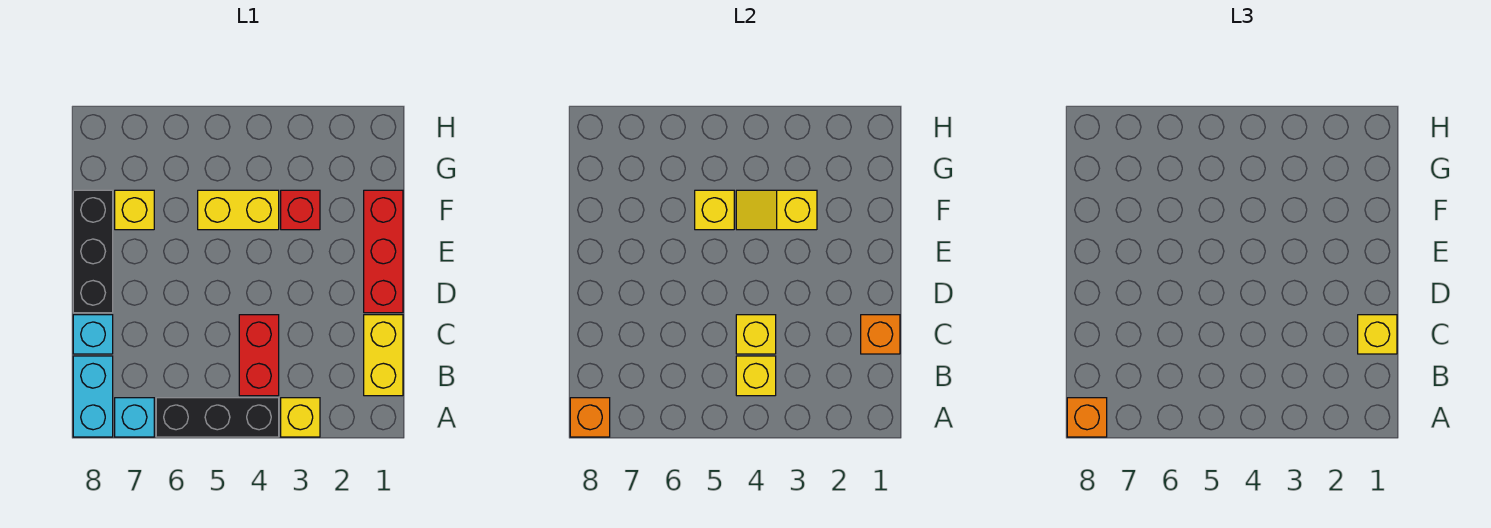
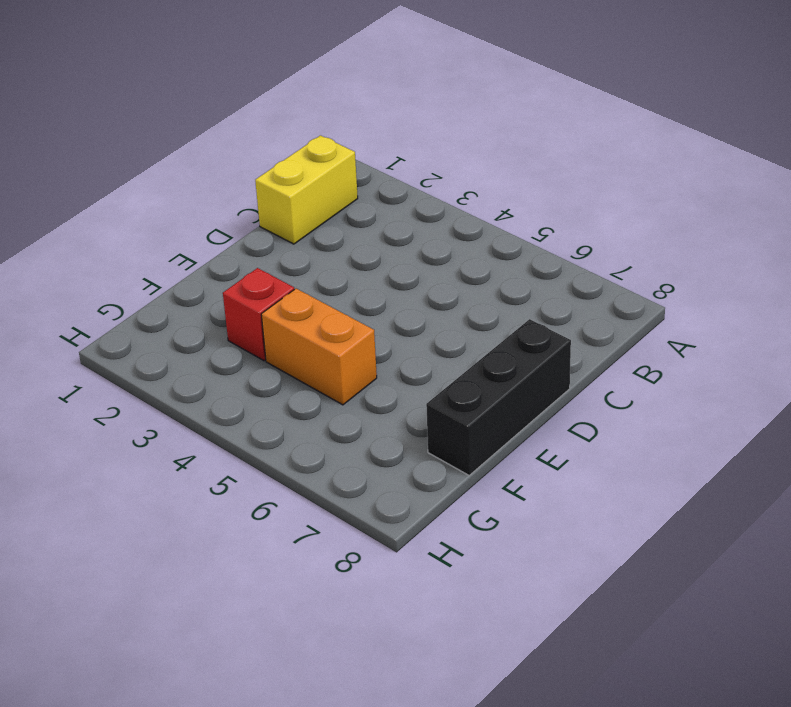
orange 1x2 brick [261,289,377,405] -> yellow 1x2 brick [198,190,279,230]
none -> yellow 1x1 brick [281,398,320,437]
none -> black 1x3 brick [156,398,279,437]
none -> cyan 1x1 brick [115,398,154,437]

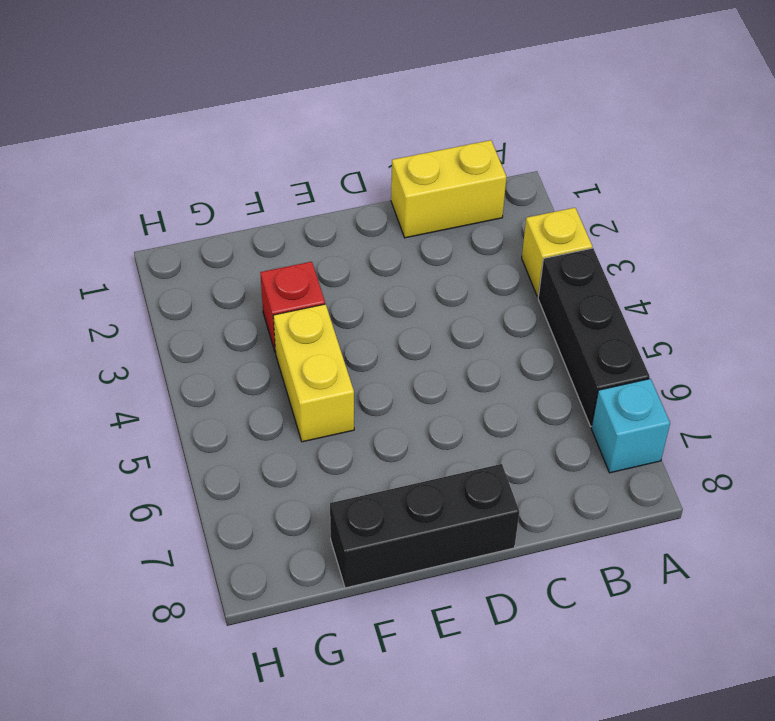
none -> cyan 1x2 brick [73,356,113,437]
none -> red 1x2 brick [239,315,279,396]
none -> cyan 1x1 brick [73,315,113,354]

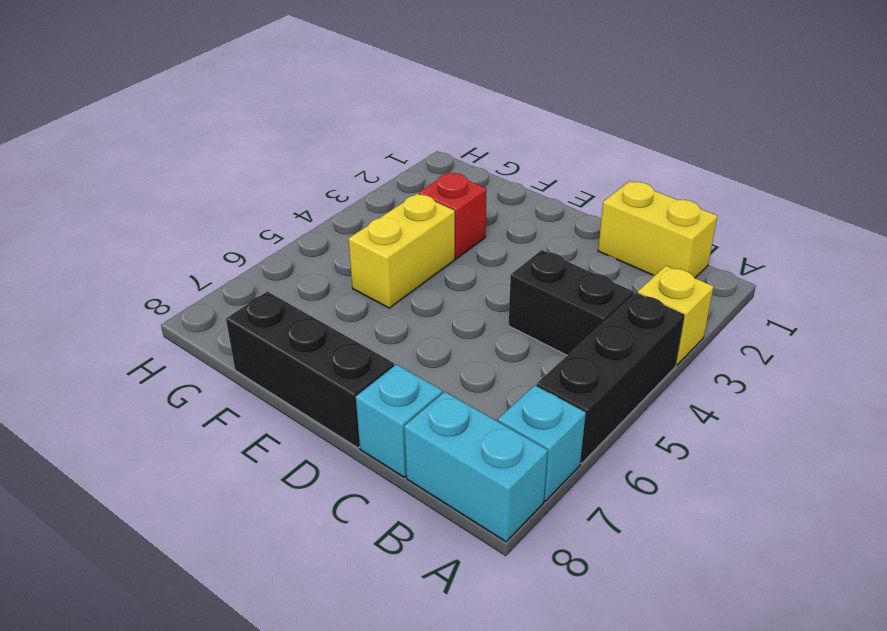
black 1x2 brick [508,250,634,355] -> red 1x2 brick [239,315,279,396]
none -> red 1x3 brick [364,190,403,313]
none -> yellow 1x1 brick [115,190,154,230]
none -> orange 1x1 brick [570,398,610,437]

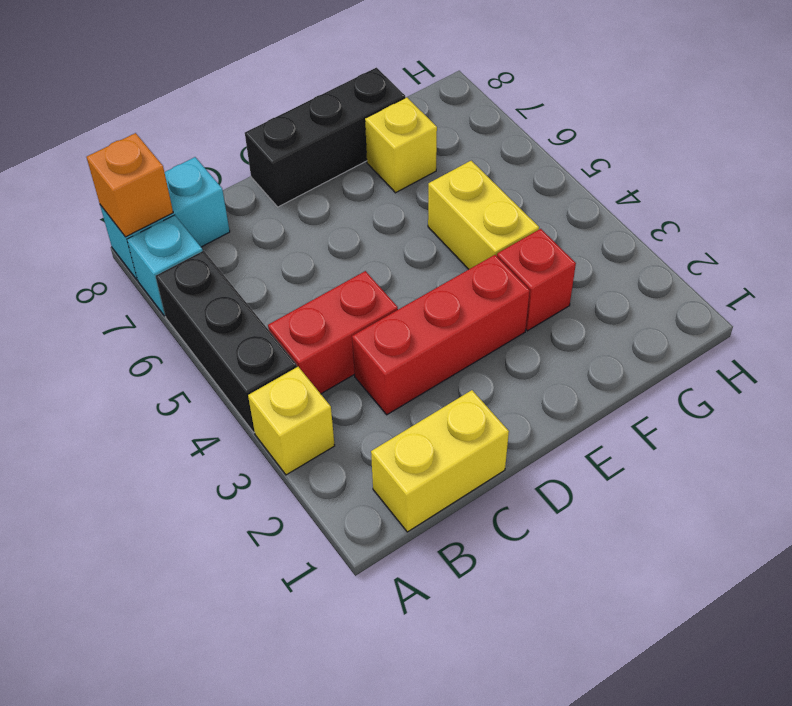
red 1x3 brick [352,255,530,415] -> red 1x3 brick moved to [364,190,403,313]
none -> cyan 1x1 brick [73,315,113,354]
none -> yellow 1x1 brick [736,356,776,396]
none -> orange 1x1 brick [861,315,900,354]

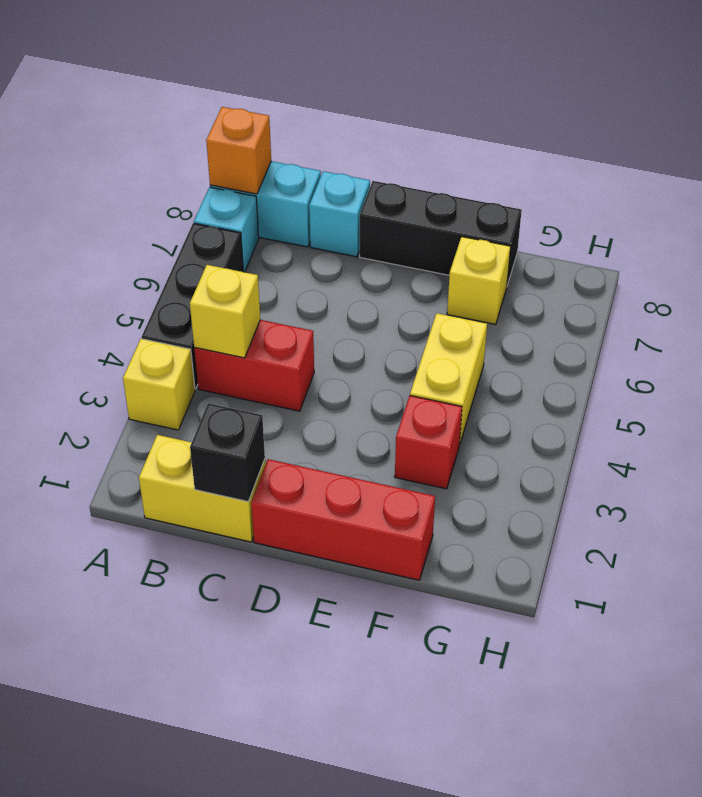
black 1x1 brick [190,403,265,501] -> orange 1x1 brick [861,315,900,354]
none -> yellow 1x1 brick [736,315,776,354]
none -> yellow 1x2 slope [736,190,817,230]
none -> yellow 1x1 brick [695,190,734,230]

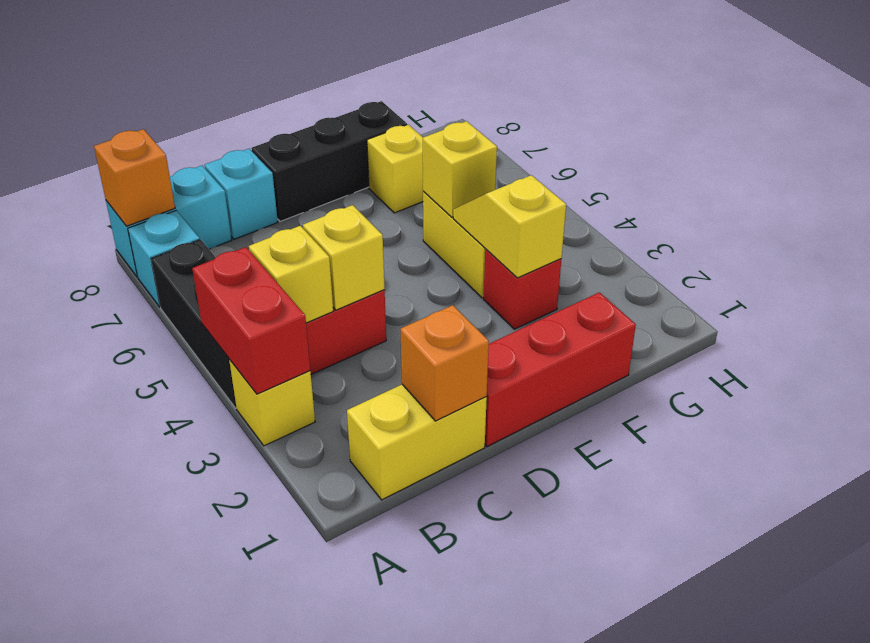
red 1x2 brick [192,247,310,394] -> none
none -> orange 1x1 brick [1067,398,1107,437]
none -> yellow 1x1 brick [1358,315,1397,354]

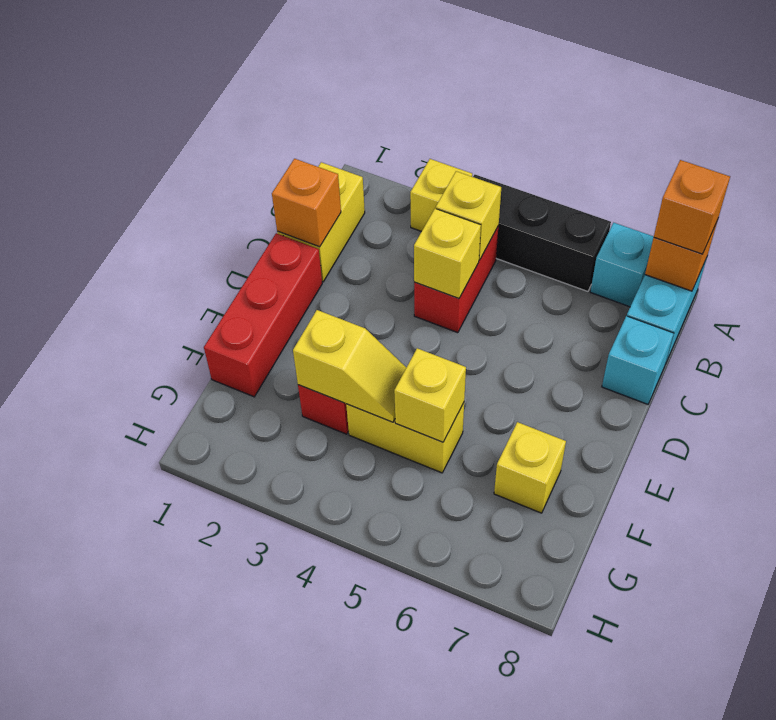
none -> black 1x3 brick [73,190,113,313]
none -> yellow 1x1 brick [1358,315,1397,354]

